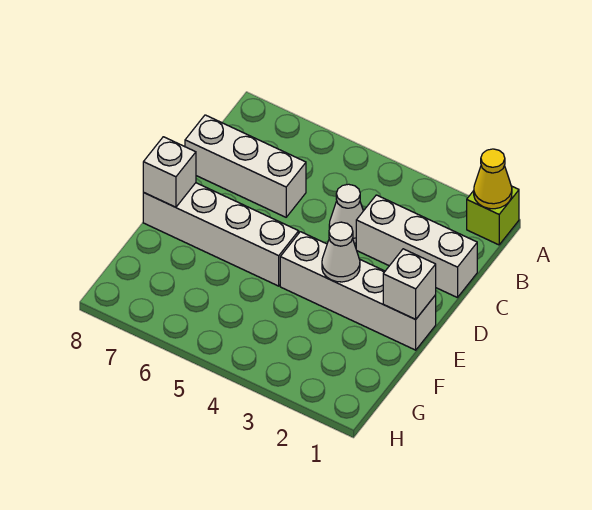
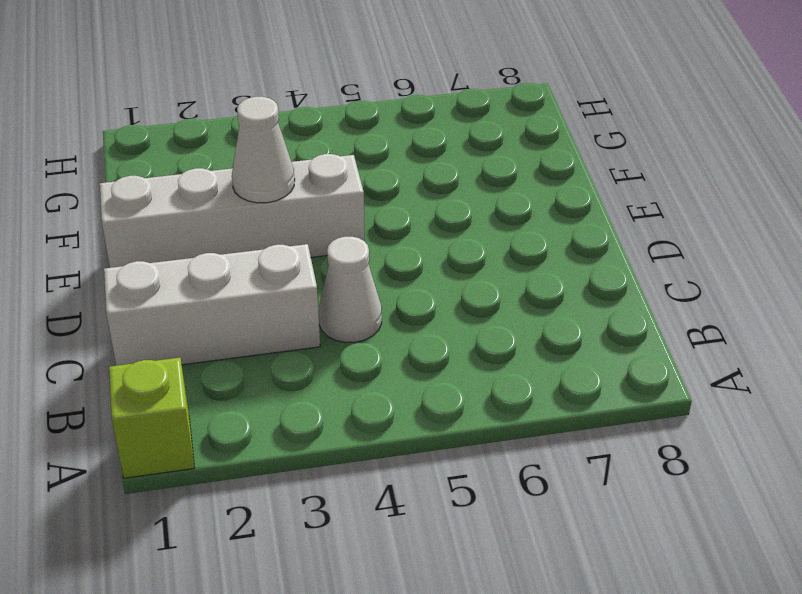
none -> white 1x3 brick [185,115,306,217]
none -> white 1x4 brick [143,183,299,286]

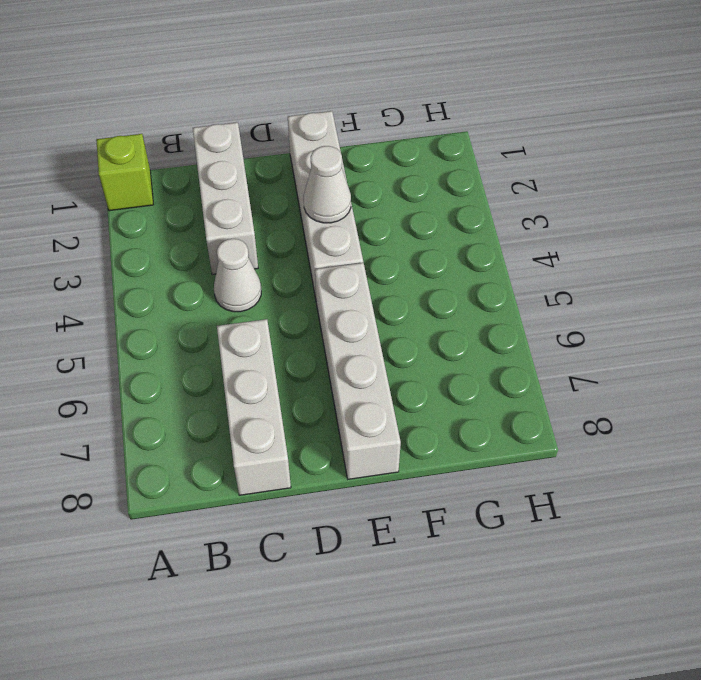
none -> yellow 1x1 cone [474,149,512,209]
none -> white 1x1 brick [383,249,436,319]

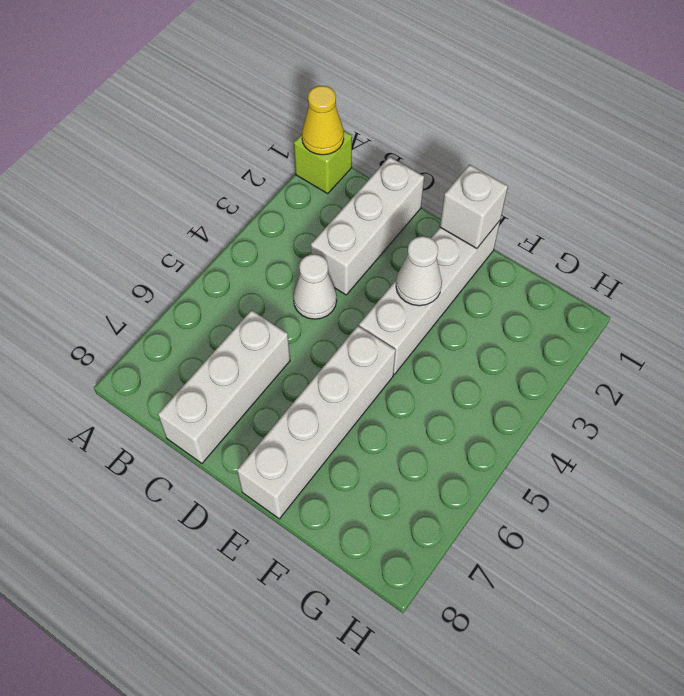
none -> white 1x1 brick [143,137,196,207]

